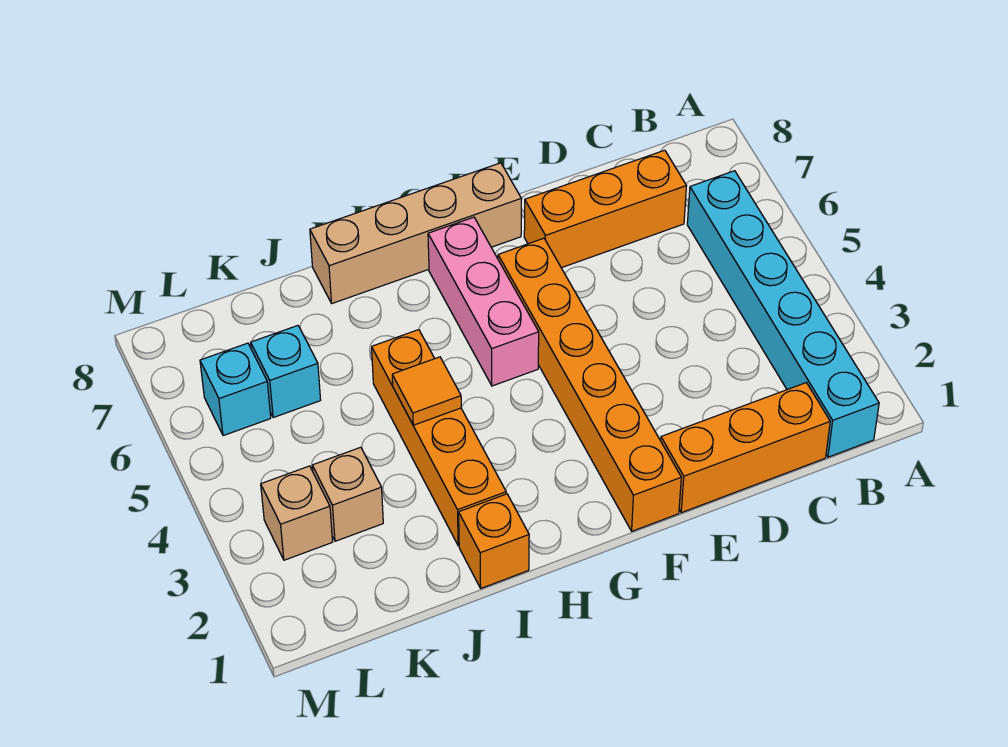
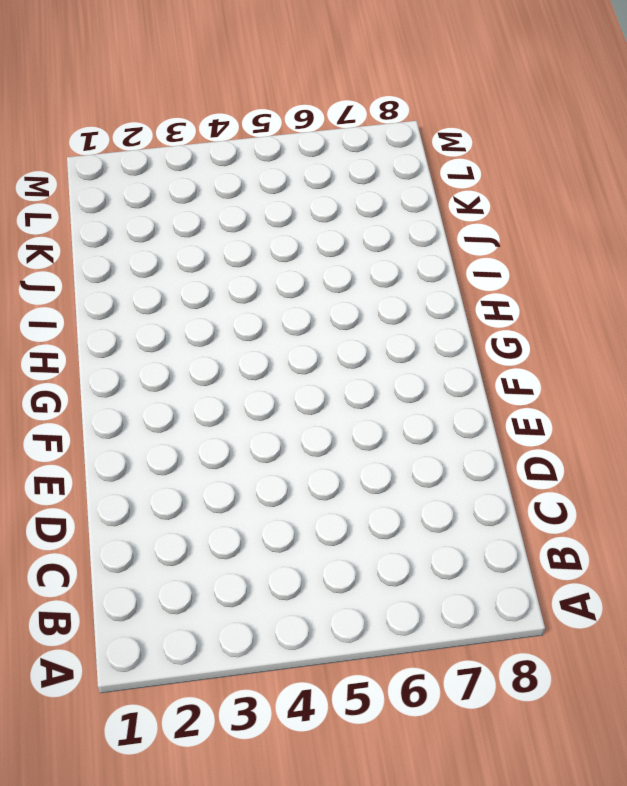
none -> cyan 1x6 brick [687,171,879,457]
none -> orange 1x3 brick [661,383,830,513]
none -> orange 1x3 brick [524,150,686,268]

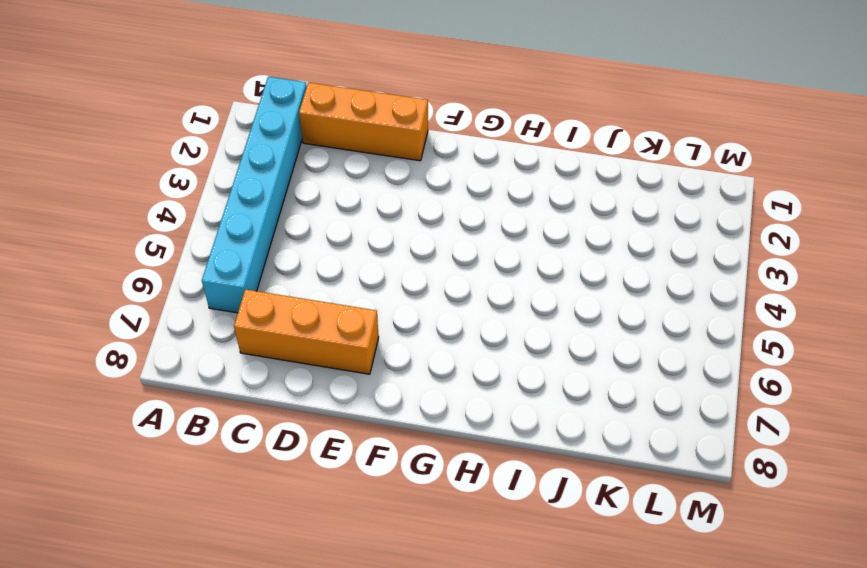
none -> orange 1x6 brick [498,238,681,531]
none -> tan 1x4 brick [310,163,521,303]
none -> pink 1x3 brick [428,217,539,386]

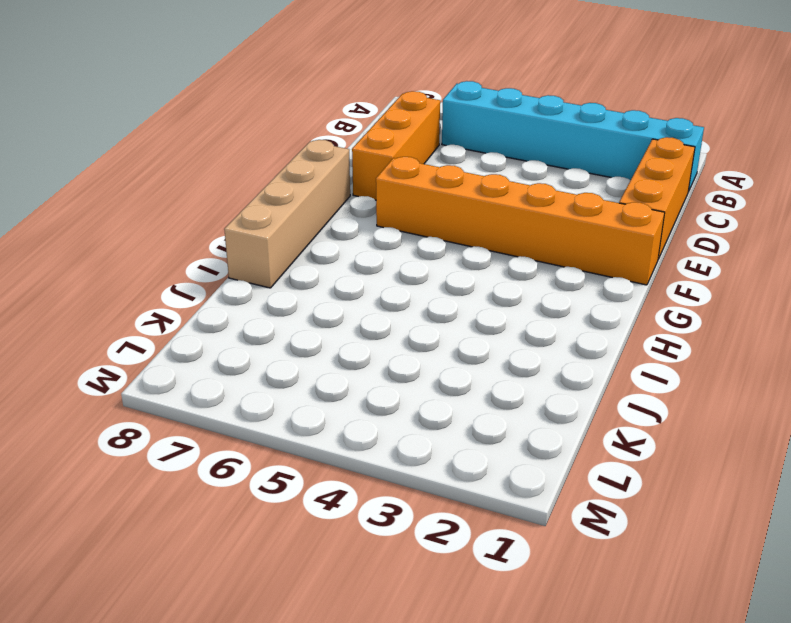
none -> pink 1x3 brick [428,217,539,386]
none -> orange 1x1 brick [459,494,529,588]
none -> orange 1x4 brick [372,330,506,546]

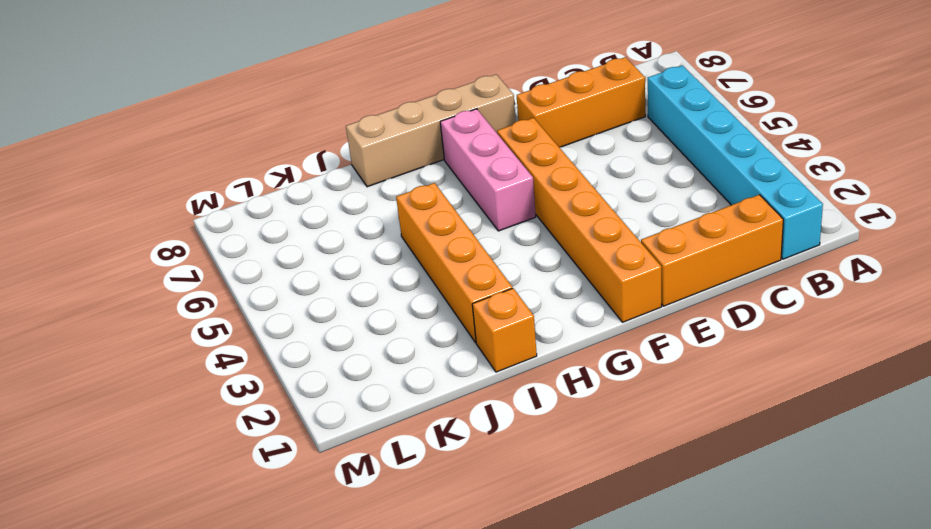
none -> tan 1x1 brick [312,447,383,541]
none -> cyan 1x1 brick [251,326,321,418]
none -> tan 1x1 brick [261,466,333,560]

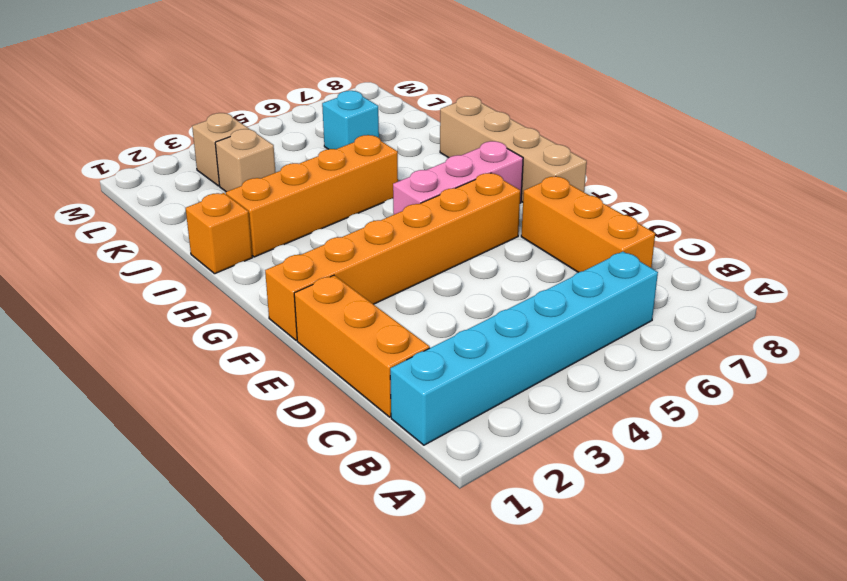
none -> cyan 1x1 brick [200,343,271,436]
none -> orange 1x1 tile [392,357,461,425]

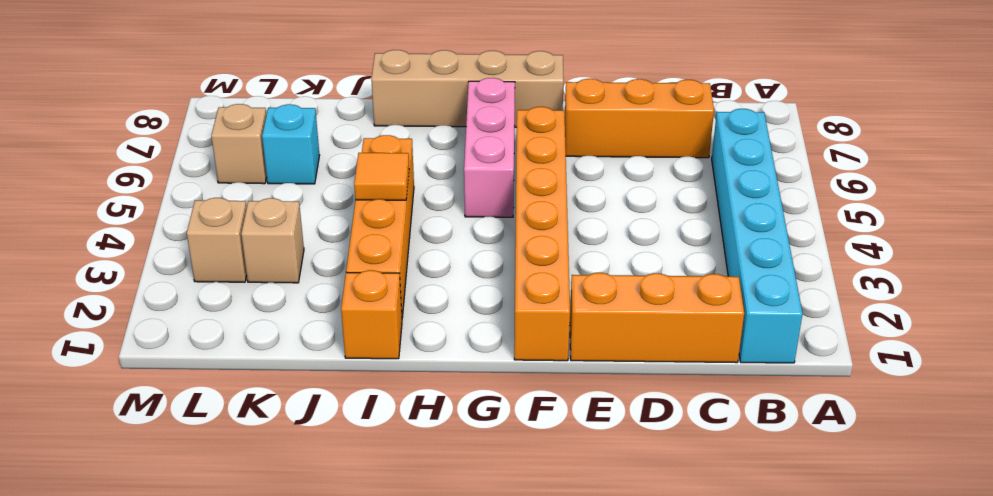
tan 1x1 brick [211,104,267,184] -> cyan 1x1 brick [200,343,271,436]

